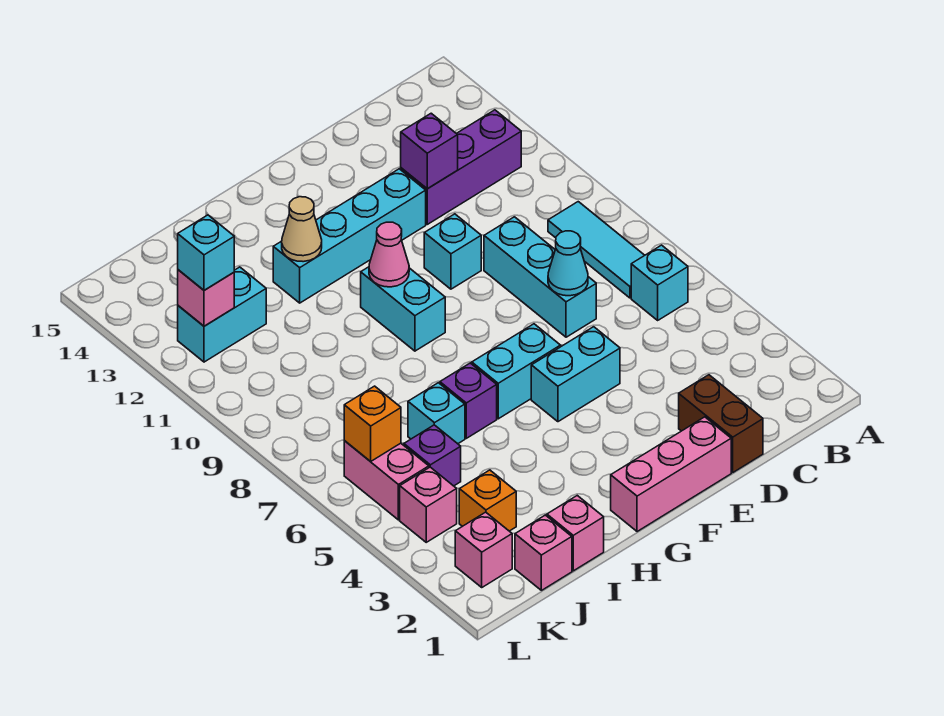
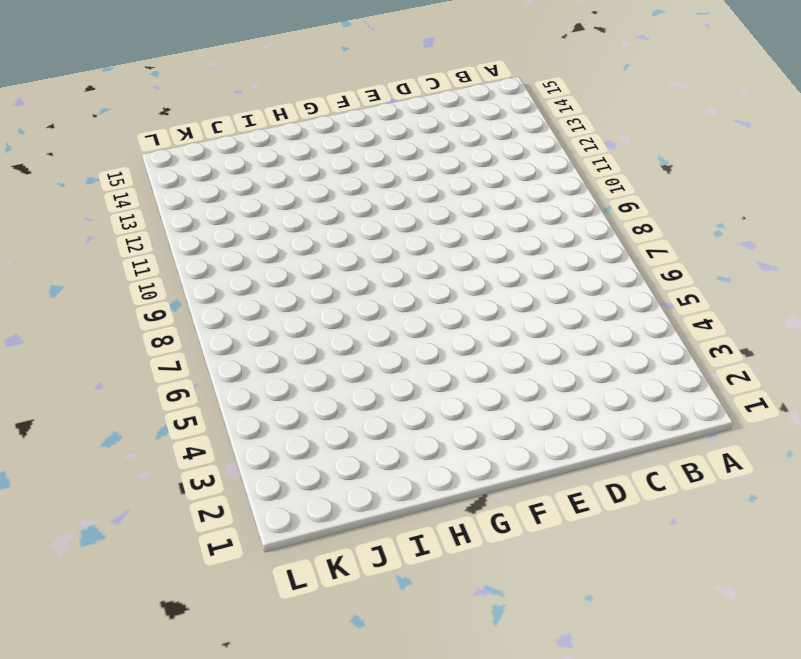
none -> cyan 1x1 brick [631,245,688,320]
none -> cyan 1x3 tile [548,202,645,298]
none -> purple 1x3 brick [401,110,521,224]

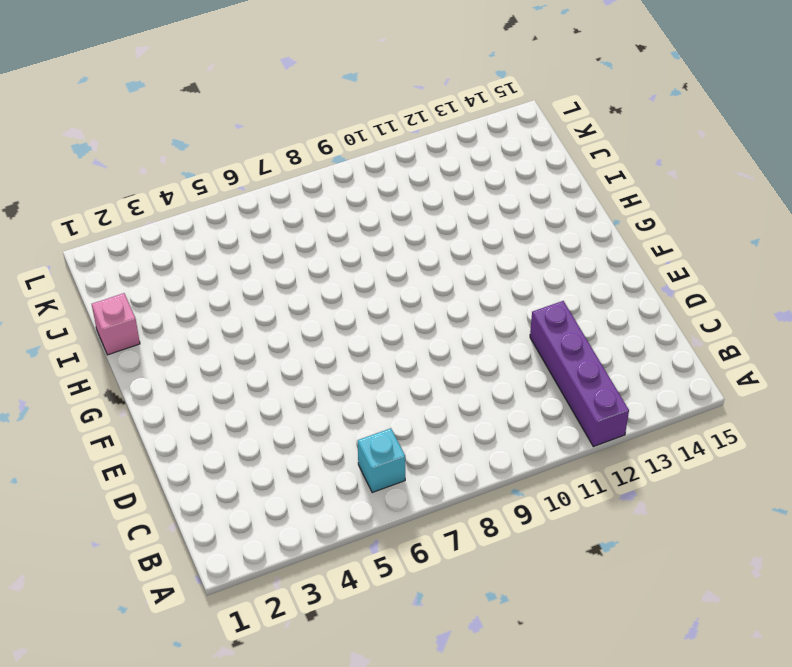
purple 1x4 brick [530,301,629,447] -> purple 1x3 brick [401,110,521,224]
none -> cyan 1x3 tile [548,202,645,298]
none -> brown 1x2 brick [679,375,763,472]
none -> cyan 1x3 brick [484,217,596,337]

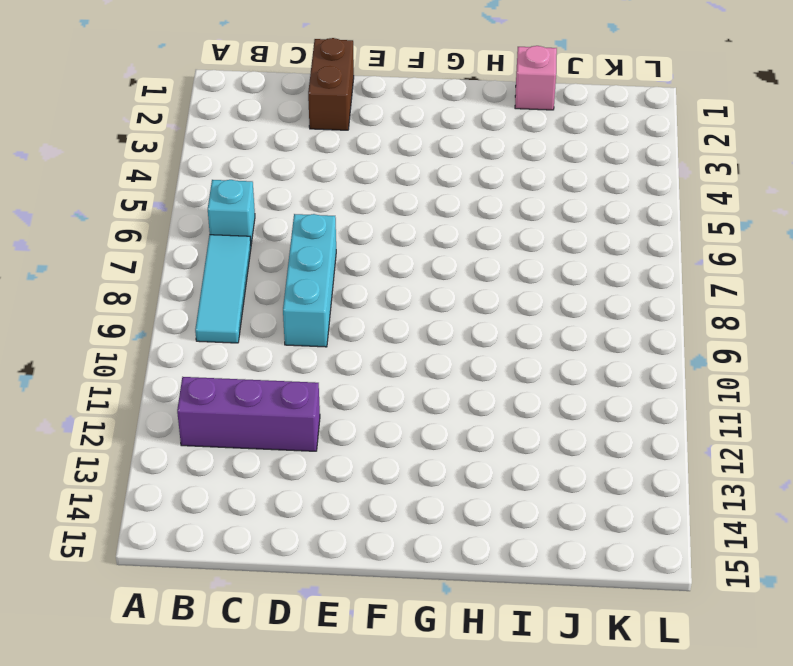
none -> pink 1x3 brick [611,417,731,532]
none -> cyan 1x2 brick [531,327,620,422]
none -> cyan 1x1 brick [424,214,481,289]

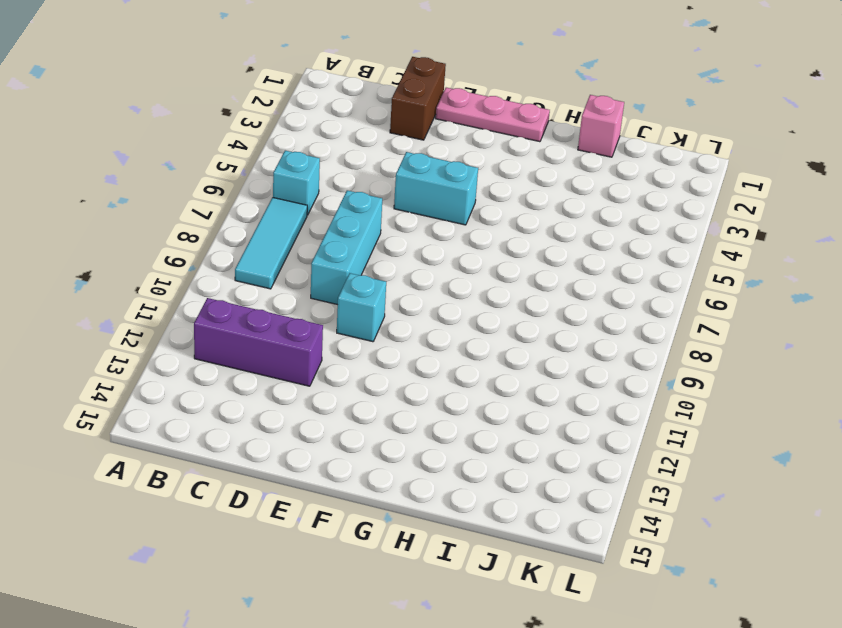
pink 1x3 plate [436,88,550,142] -> pink 1x3 brick [611,417,731,532]
none -> cyan 1x4 brick [273,169,426,303]
none -> cyan 1x2 brick [472,324,561,419]
none -> cyan 1x2 brick [361,267,445,351]

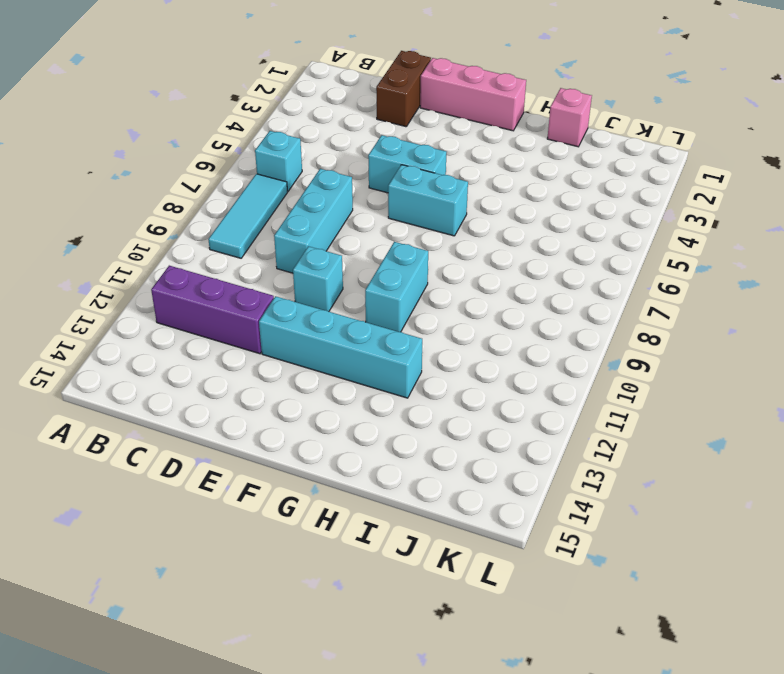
none -> purple 1x1 brick [440,363,497,438]
none -> cyan 1x1 brick [408,383,465,444]
none -> pink 1x1 brick [515,515,572,590]

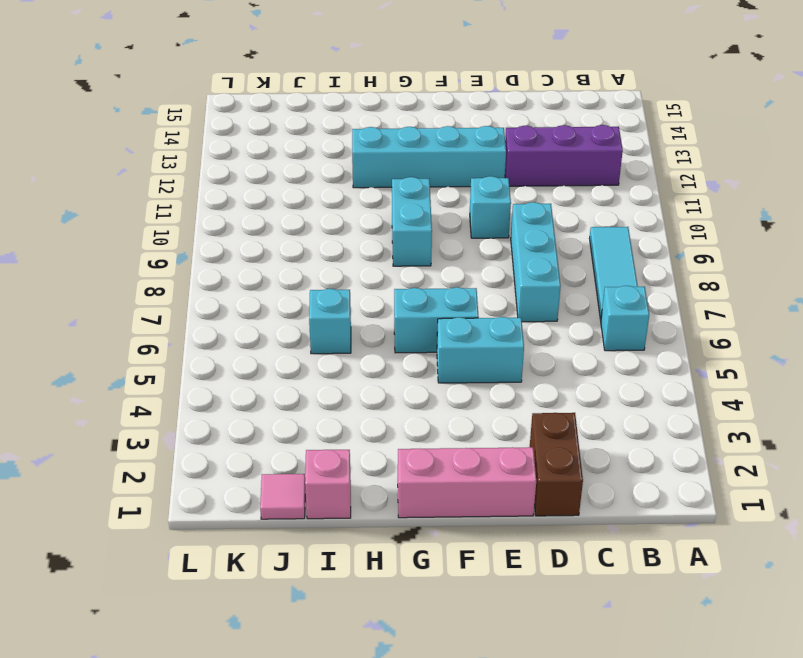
pink 1x1 tile [260,474,305,519] -> pink 1x1 brick [515,515,572,590]
none -> purple 1x1 brick [440,363,497,438]
none -> orange 1x1 brick [459,470,516,531]
none -> purple 1x1 brick [404,425,461,486]

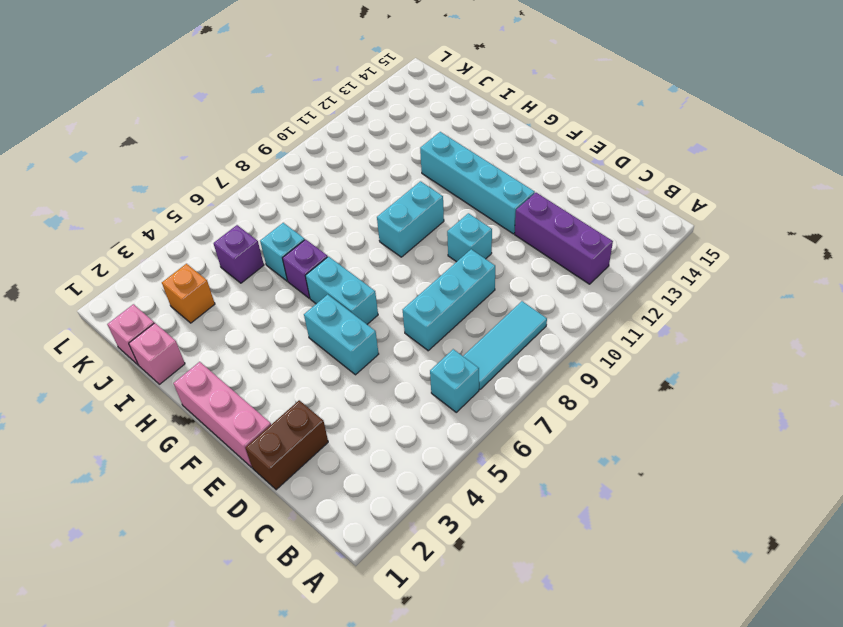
none -> cyan 1x2 brick [178,267,266,362]
none -> pink 1x1 brick [455,512,512,587]
none -> pink 1x1 brick [400,467,457,542]

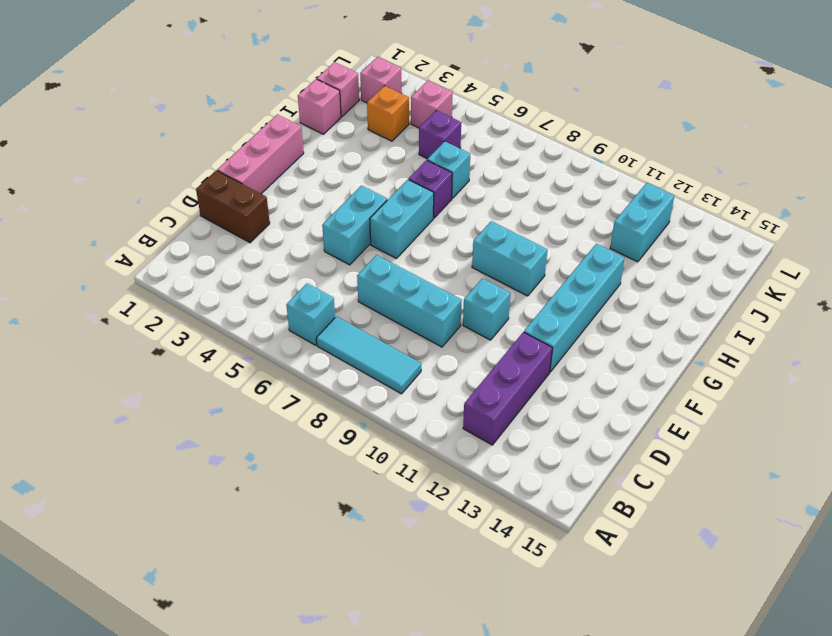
none -> pink 1x2 brick [344,441,429,520]
none -> cyan 1x1 cone [548,231,588,296]
none -> purple 1x1 brick [401,113,458,189]

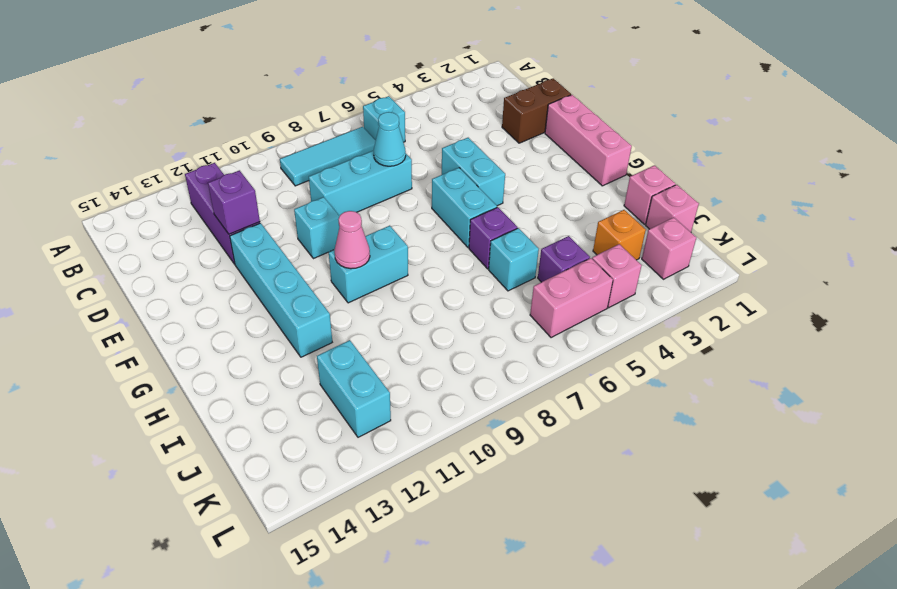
none -> tan 1x1 cone [282,197,322,262]
none -> orange 1x1 brick [344,386,401,462]
none -> pink 1x1 brick [178,270,234,326]

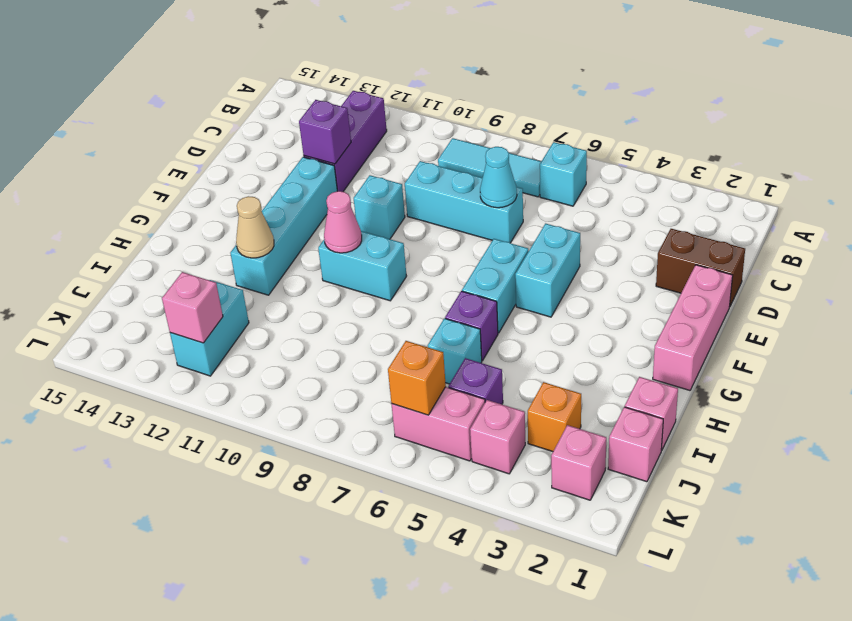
none -> cyan 1x1 brick [178,215,234,290]

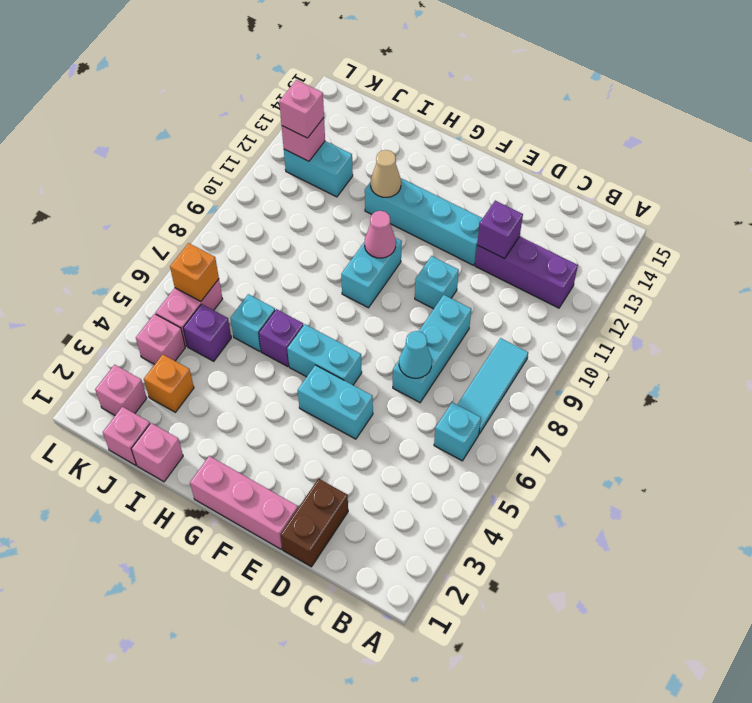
pink 1x1 brick [279,80,324,138] -> cyan 1x1 brick [178,215,234,290]

